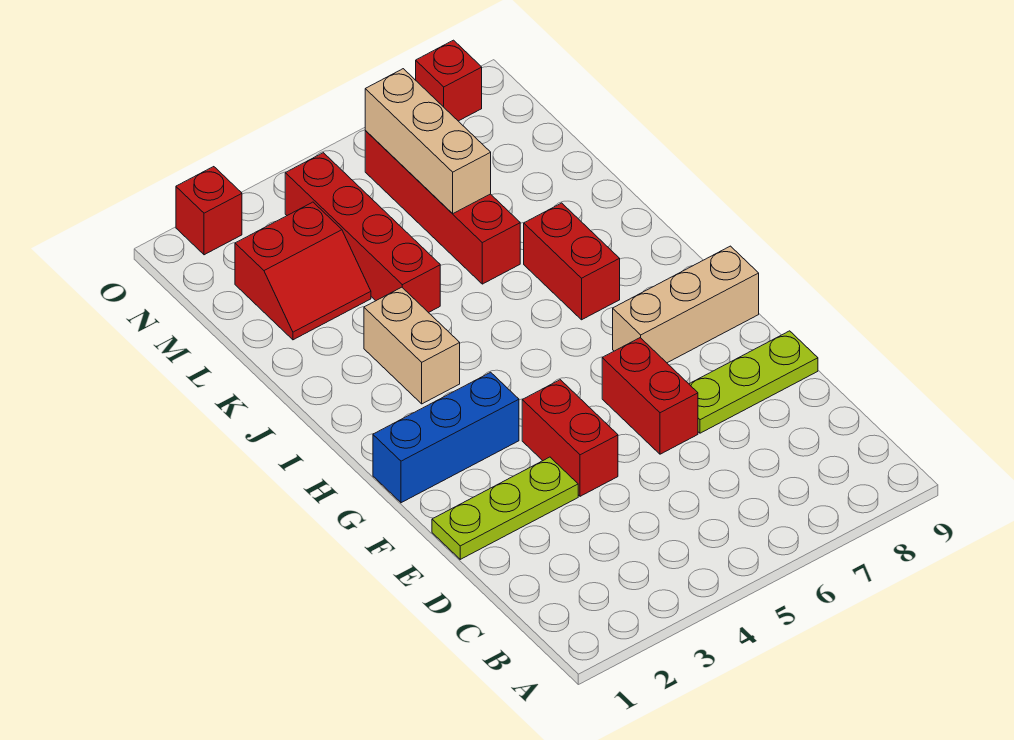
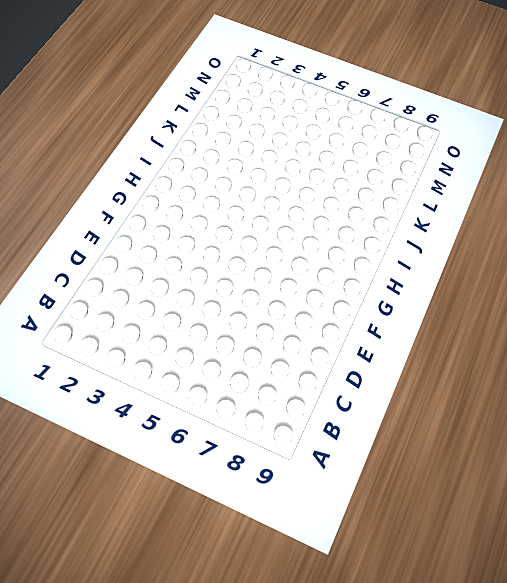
none -> lime 1x3 plate [432,457,578,559]
none -> red 1x2 brick [522,380,618,496]
none -> red 1x2 brick [602,338,698,454]

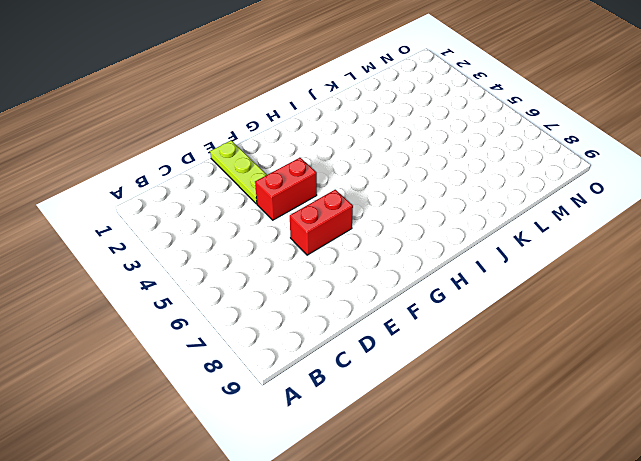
none -> lime 1x3 plate [689,331,818,433]
none -> blue 1x3 brick [373,372,519,503]
none -> tan 1x3 brick [613,246,759,363]

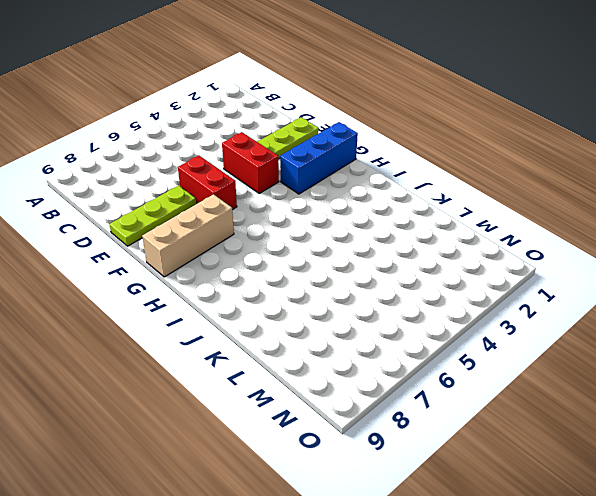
none -> tan 1x2 brick [364,287,460,404]
none -> red 1x2 brick [524,203,620,320]
none -> red 1x4 brick [285,153,440,313]

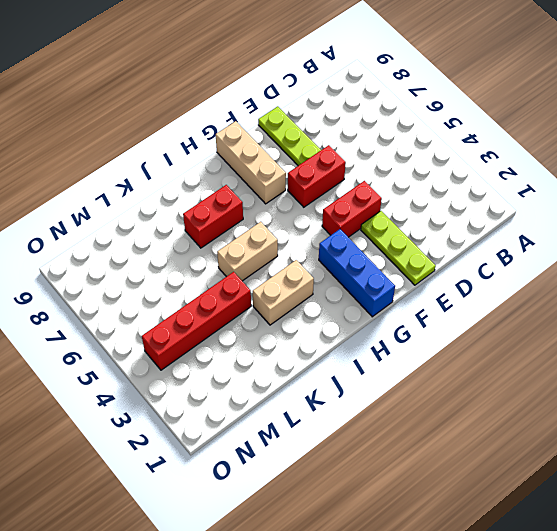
tan 1x2 brick [217,222,278,281] -> none
none -> red 1x4 brick [365,131,520,284]
none -> red 2x2 slope [235,202,371,340]
none -> red 1x1 brick [176,167,242,255]

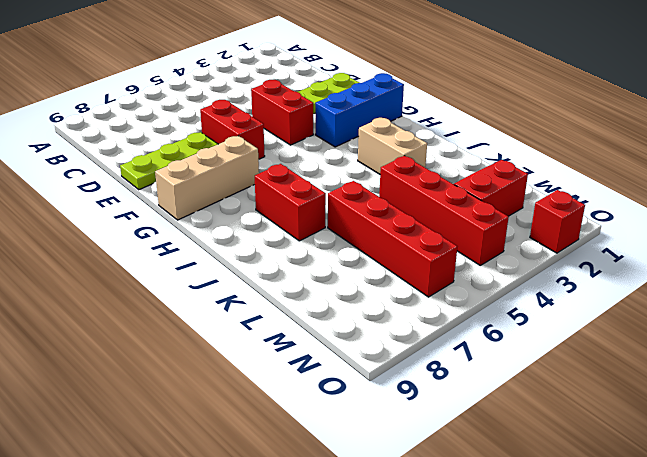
none -> red 1x1 brick [416,40,482,121]
none -> tan 1x3 brick [365,69,491,214]

